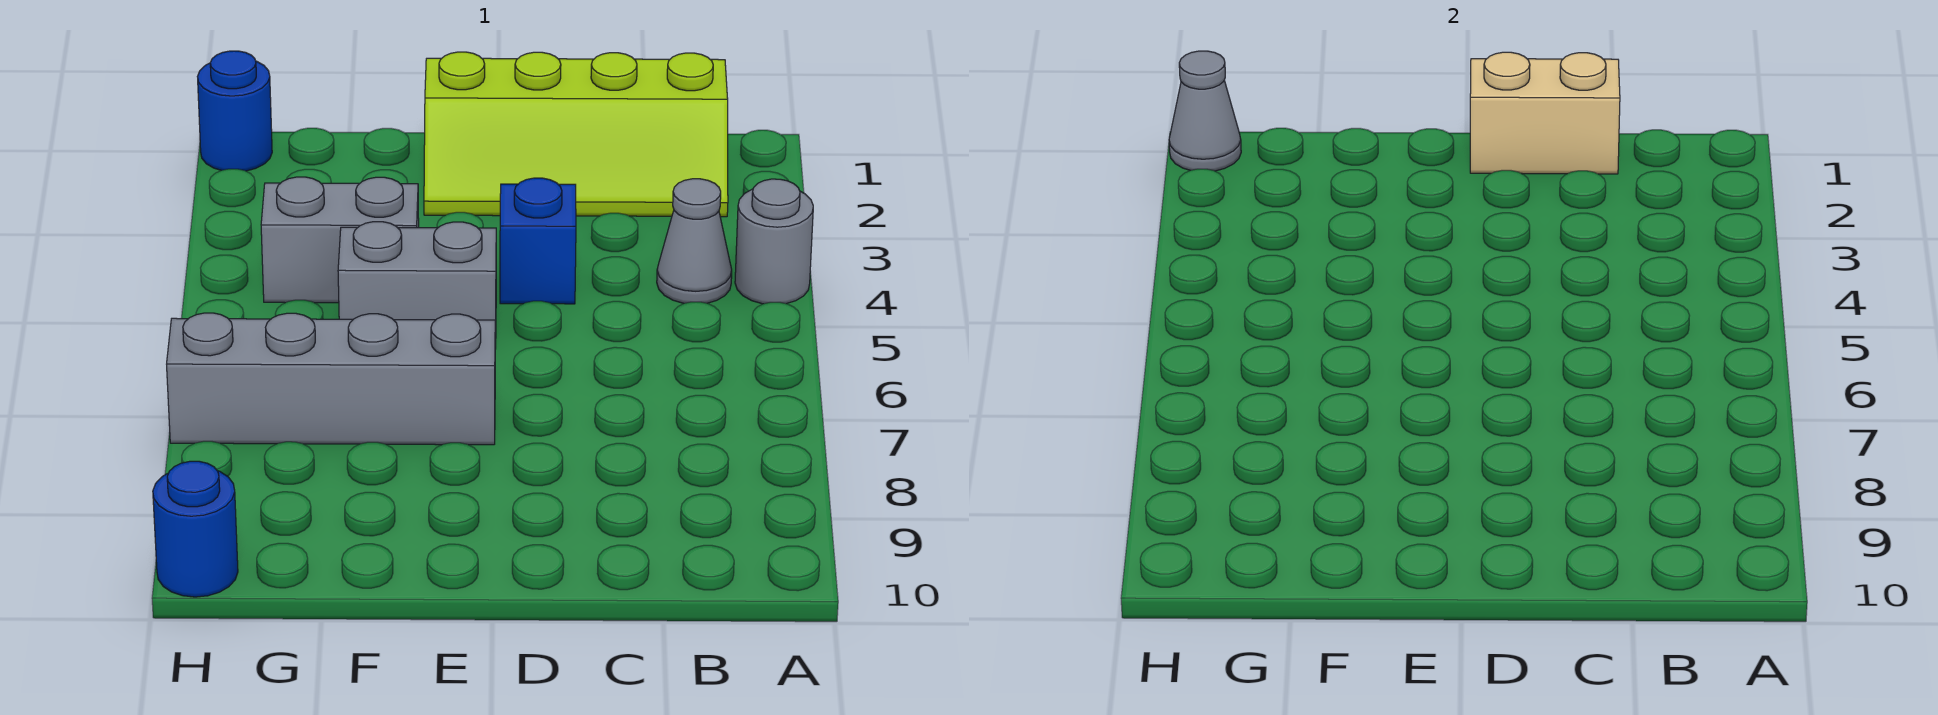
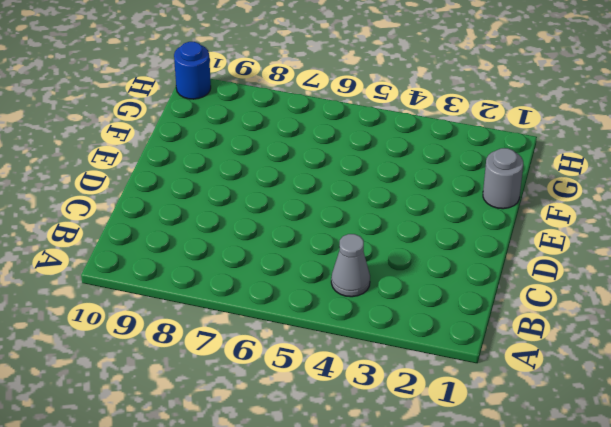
grey 1x1 round brick [483,148,523,209] -> grey 1x1 round brick moved to [735,179,813,304]
none -> lime 2x4 slope [424,52,728,217]
none -> blue 1x1 brick [500,178,576,304]

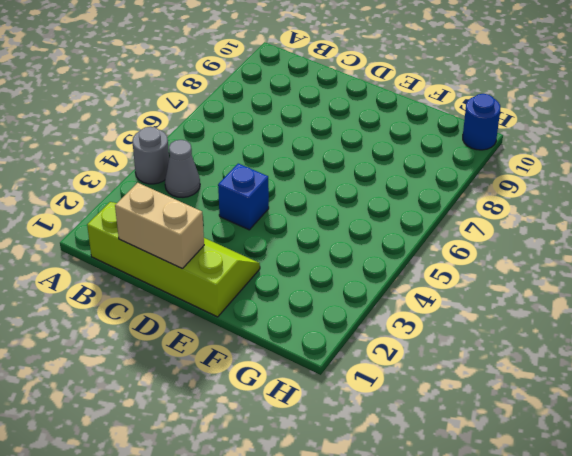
none -> grey 1x2 brick [338,222,496,349]
none -> grey 1x4 brick [167,313,495,445]

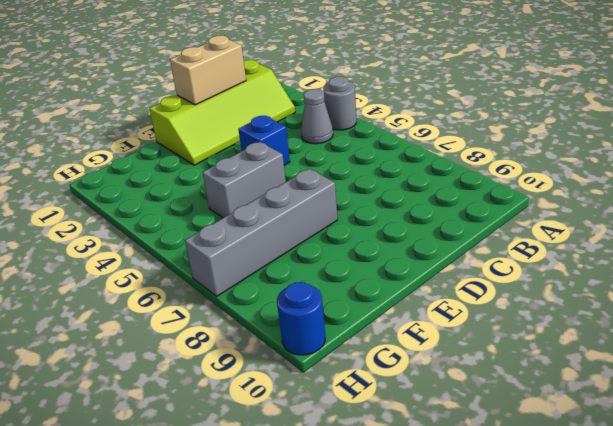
none -> grey 1x2 brick [261,177,419,303]
none -> blue 1x1 round brick [197,51,272,171]

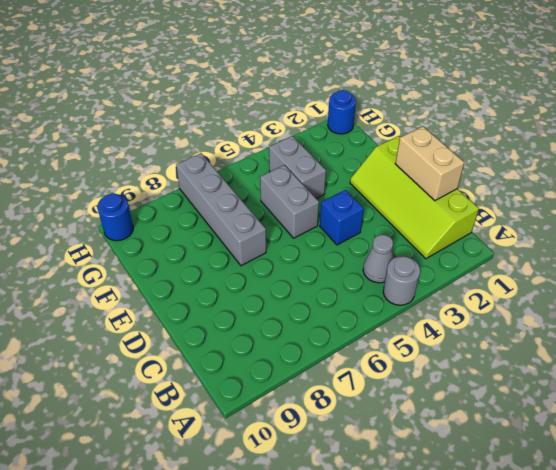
none -> grey 1x1 cone [1169,51,1241,171]

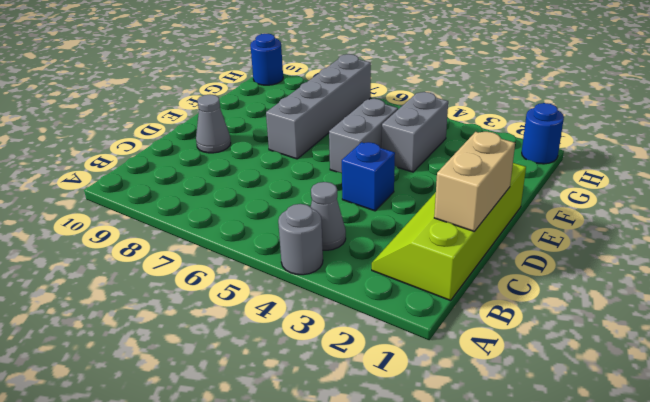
grey 1x1 cone [196,95,231,153] -> grey 1x1 cone moved to [1169,51,1241,171]

